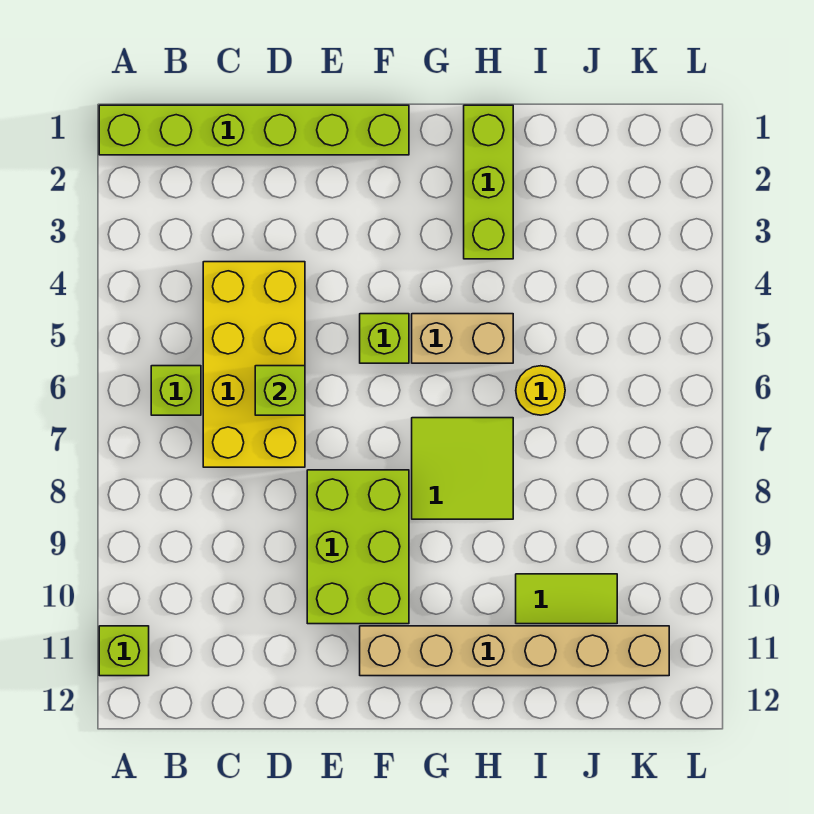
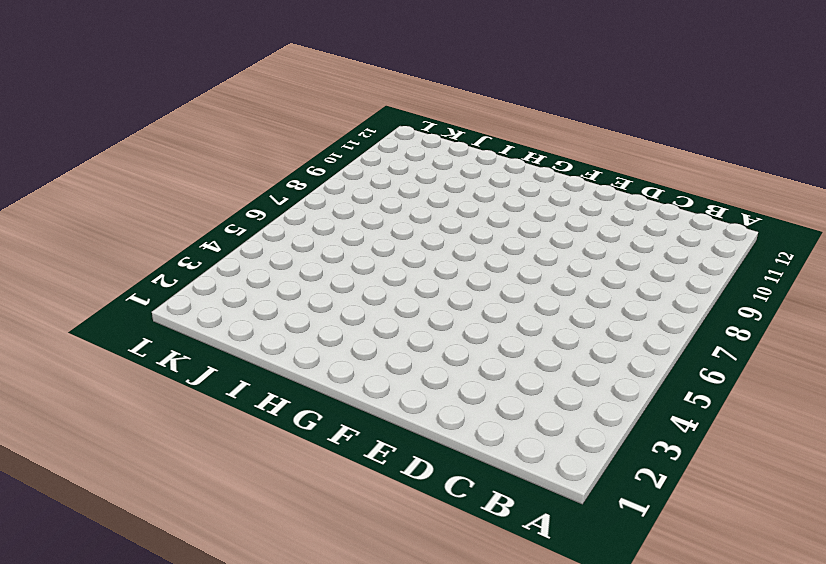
none -> lime 1x6 brick [99,105,409,155]
none -> lime 1x1 brick [99,626,149,676]
none -> lime 1x1 brick [151,366,201,415]

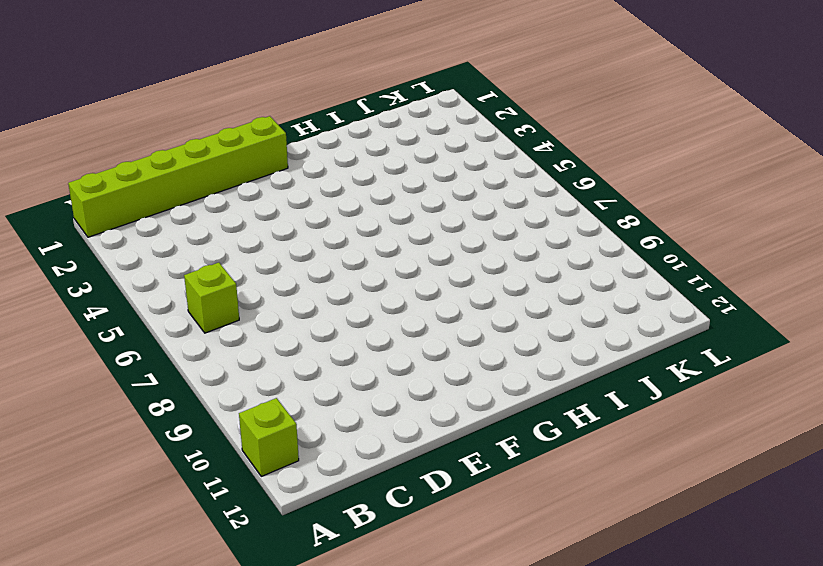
none -> yellow 2x4 brick [203,262,305,467]
none -> lime 2x3 brick [307,470,409,624]
none -> lime 1x1 brick [360,314,409,363]

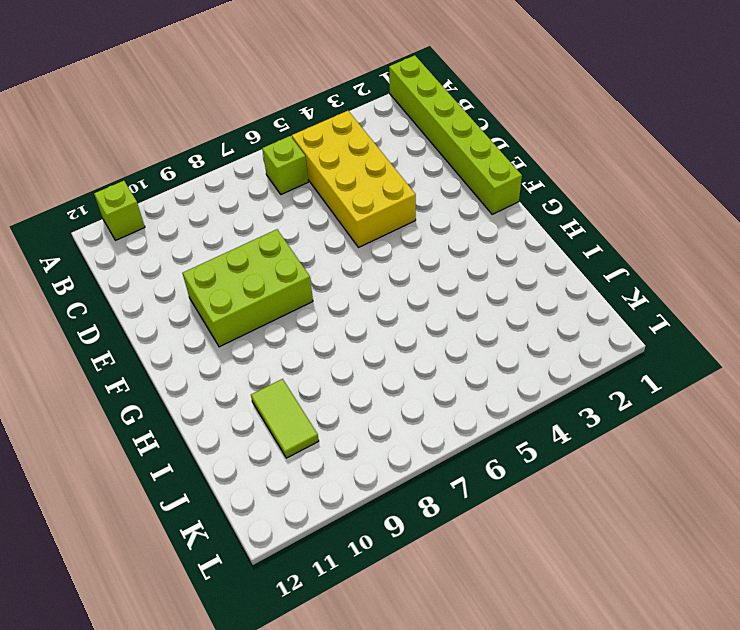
yellow 2x4 brick [292,111,416,248] -> yellow 2x4 brick turned to [203,262,305,467]
none -> lime 1x1 brick [360,314,409,363]
none -> tan 1x6 brick [360,626,669,676]
none -> tan 1x2 brick [412,314,513,363]

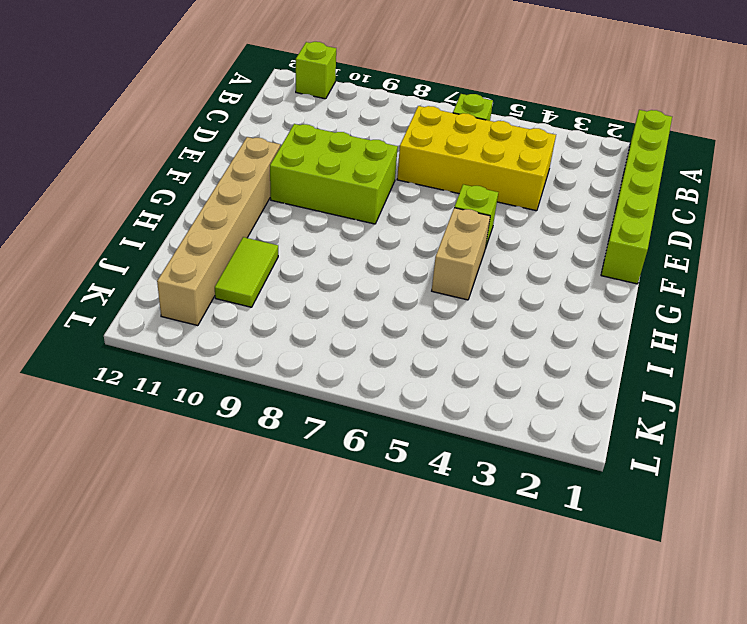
none -> lime 2x2 tile [412,418,513,519]
none -> lime 1x3 brick [464,105,513,259]
none -> yellow 1x1 round brick [516,366,565,415]

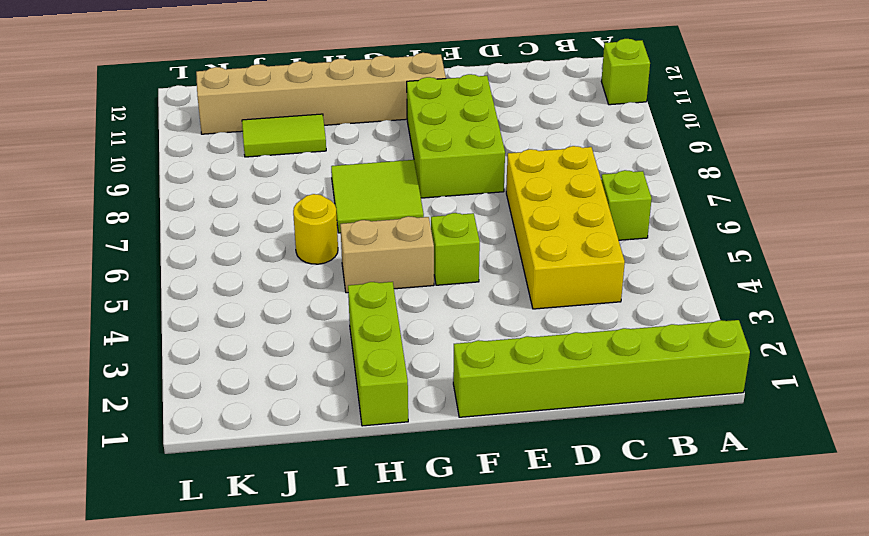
none -> lime 1x1 brick [255,366,305,415]

